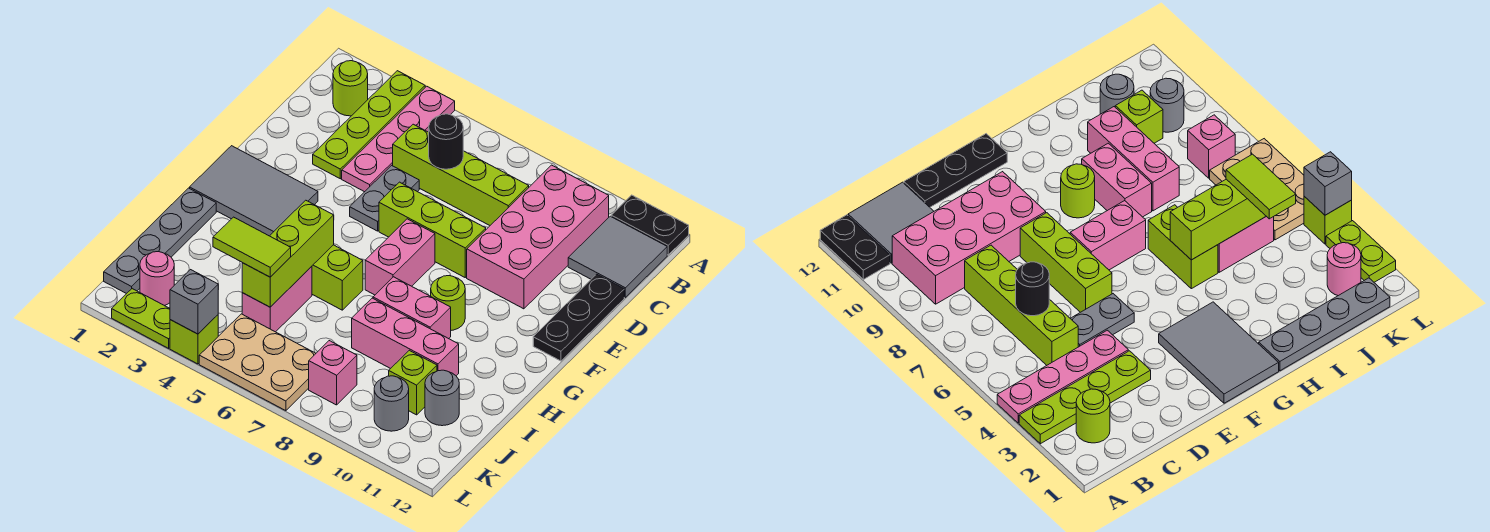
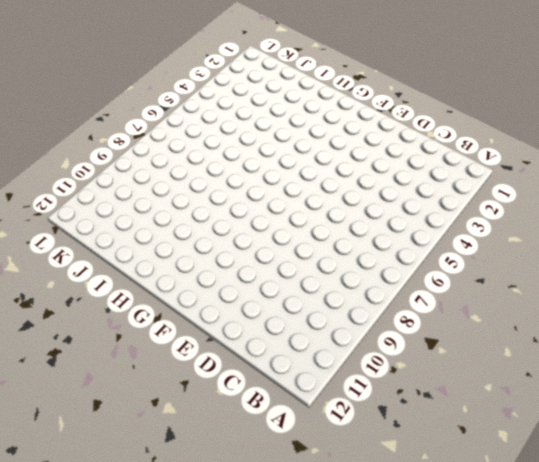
none -> lime 1x4 plate [313,71,425,179]
none -> pink 1x4 plate [342,86,455,192]
none -> black 1x2 plate [611,195,689,255]
none -> lime 1x1 round brick [333,61,368,116]

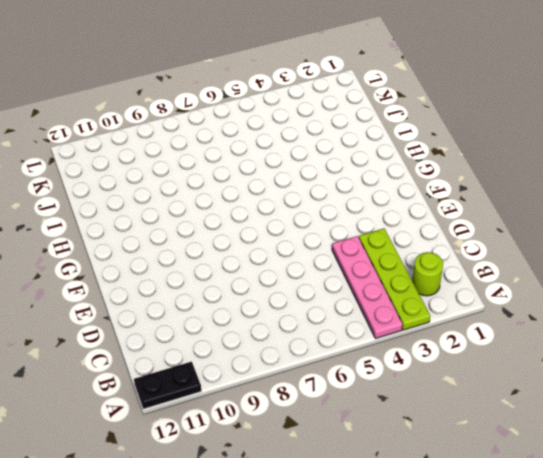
none -> pink 2x4 brick [467,165,609,309]
none -> grey 2x2 tile [568,216,667,297]
none -> lime 1x4 brick [393,124,529,225]
none -> grey 1x2 plate [350,165,419,231]

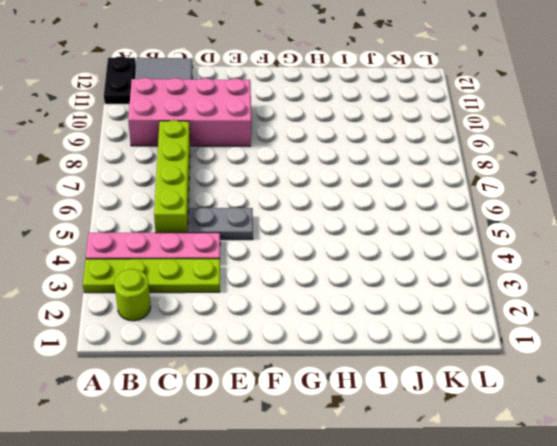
none -> black 1x3 plate [533,274,624,361]
none -> lime 1x3 brick [379,182,486,277]
none -> grey 2x3 tile [190,146,318,236]
none -> pink 1x2 brick [365,219,435,295]

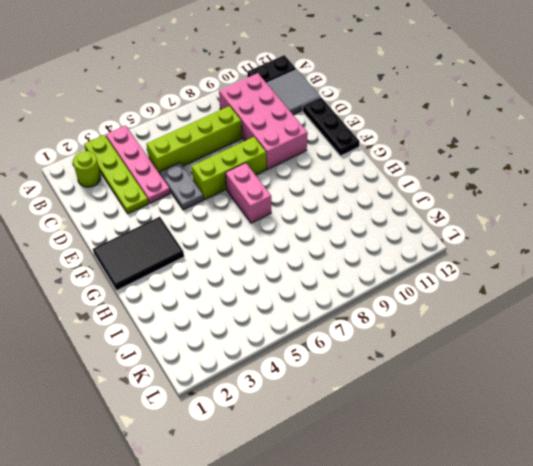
black 2x3 tile [93,217,184,291] -> grey 2x3 tile [190,146,318,236]
none -> lime 1x1 round brick [431,276,465,330]
none -> grey 1x4 plate [104,188,216,294]
none -> lime 1x2 brick [312,245,363,310]
none -> pink 1x2 brick [373,277,451,339]

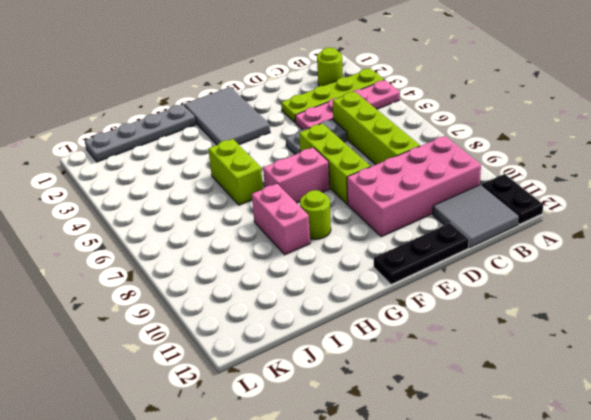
none -> pink 1x2 brick [242,266,312,332]
none -> pink 1x3 brick [352,298,459,376]
none -> lime 1x1 brick [389,350,437,415]
none -> grey 1x1 round brick [425,370,459,426]

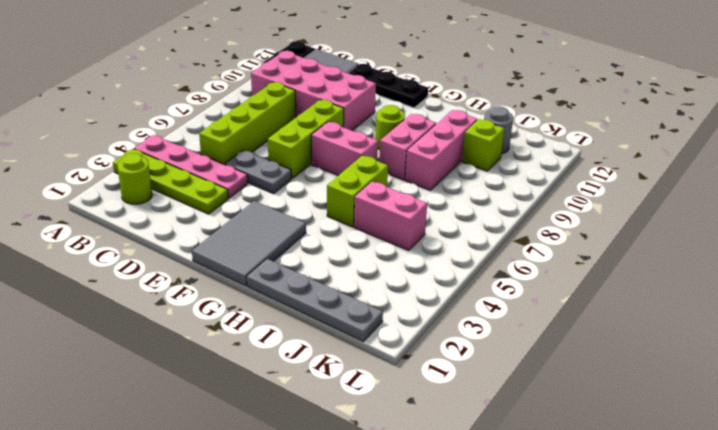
none -> pink 1x1 round brick [140,252,174,306]
none -> tan 2x3 plate [199,314,316,411]
none -> pink 1x1 brick [309,341,357,405]
none -> grey 1x1 round brick [374,376,409,431]

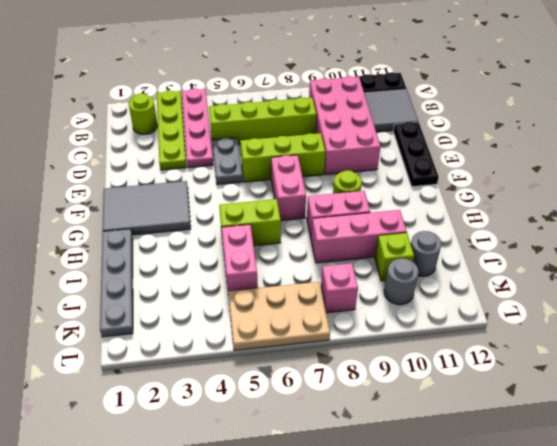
none -> pink 1x1 round brick [140,252,174,306]
none -> lime 1x2 plate [112,289,170,348]
none -> lime 1x1 brick [170,315,218,364]
none -> black 1x1 round brick [429,114,463,169]

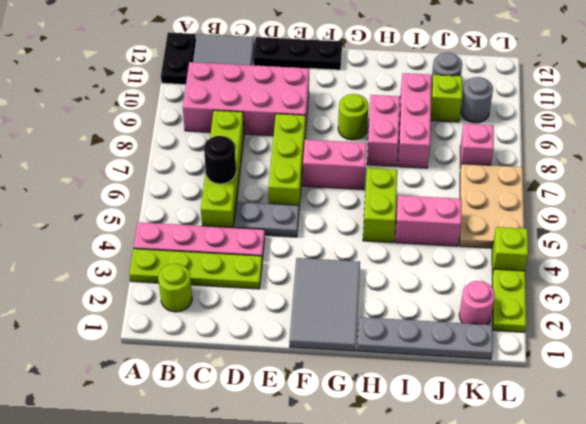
none -> lime 1x3 brick [242,200,334,307]
none -> grey 1x1 brick [170,270,218,334]
none -> lime 1x2 tile [213,217,291,277]

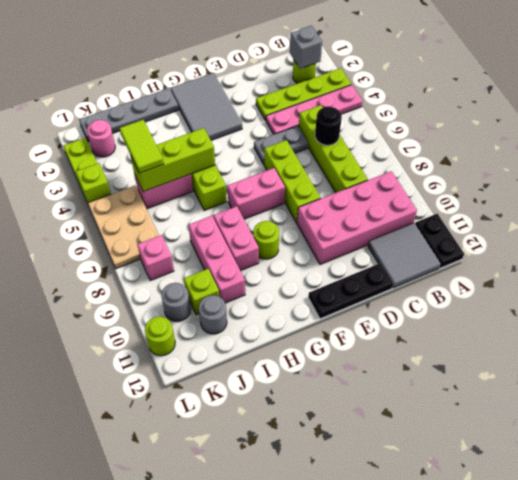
grey 1x1 brick [290,26,322,69] -> grey 1x1 brick moved to [170,270,218,334]
lime 1x1 round brick [145,317,175,356] -> none

